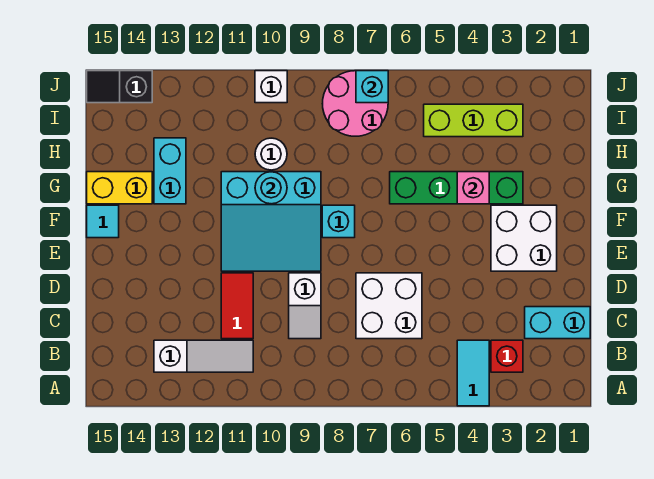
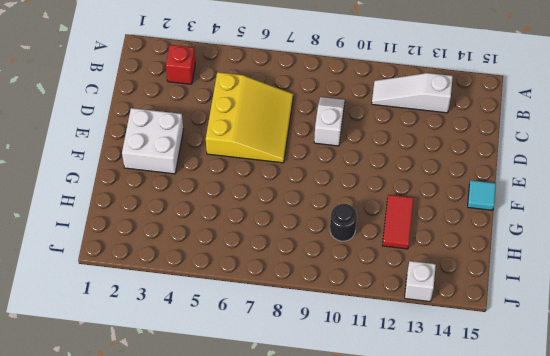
yellow 3x3 slope [206,72,293,163] -> white 2x2 brick [356,273,422,339]
red 1x2 tile [382,195,413,249] -> red 1x2 tile moved to [221,273,253,339]
black 1x1 round brick [330,204,357,241] -> white 1x1 round brick [255,138,287,170]
white 1x1 brick [405,261,436,302] -> white 1x1 brick moved to [255,71,287,103]
none -> cyan 1x2 tile [457,340,489,406]
none -> cyan 1x2 brick [525,307,590,339]
none -> cyan 3x3 slope [221,172,321,271]

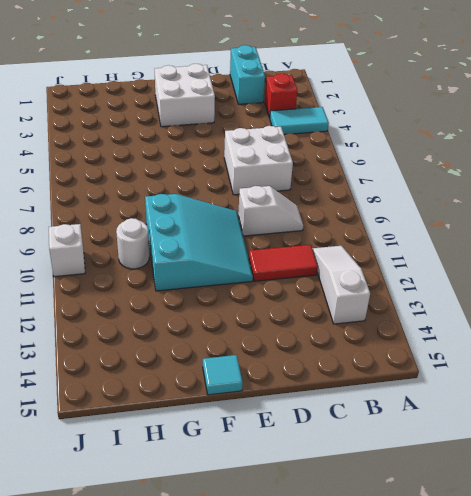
none -> cyan 1x1 brick [322,205,355,238]
none -> green 1x4 brick [390,172,523,204]
none -> cyan 1x2 brick [154,138,186,204]

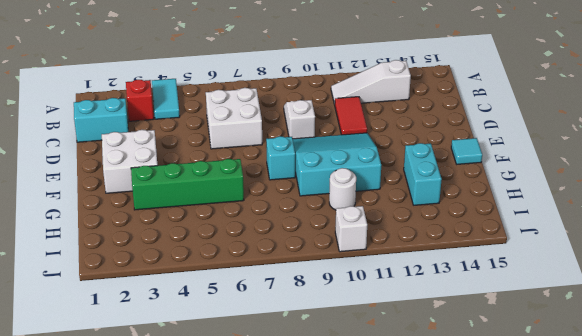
none -> yellow 1x2 brick [87,172,152,204]
none -> lime 1x3 brick [424,104,523,137]
none -> pink 2x2 round brick [322,71,388,136]

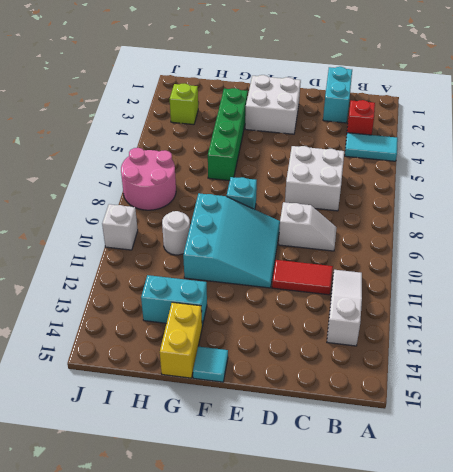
lime 1x1 brick [170,83,198,125] -> lime 1x3 brick [424,104,523,137]
none -> black 1x2 slope [87,71,152,103]
none -> pink 1x1 brick [457,172,489,204]
none -> cyan 1x1 round brick [255,172,287,204]

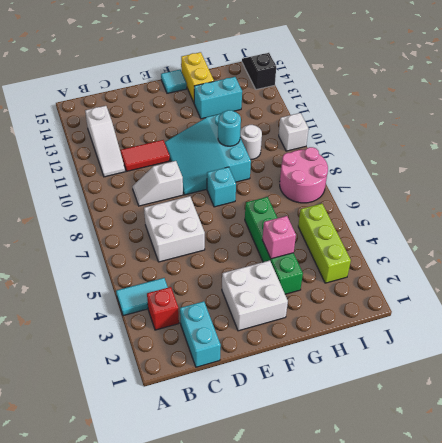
none -> cyan 1x1 brick [356,71,388,103]

